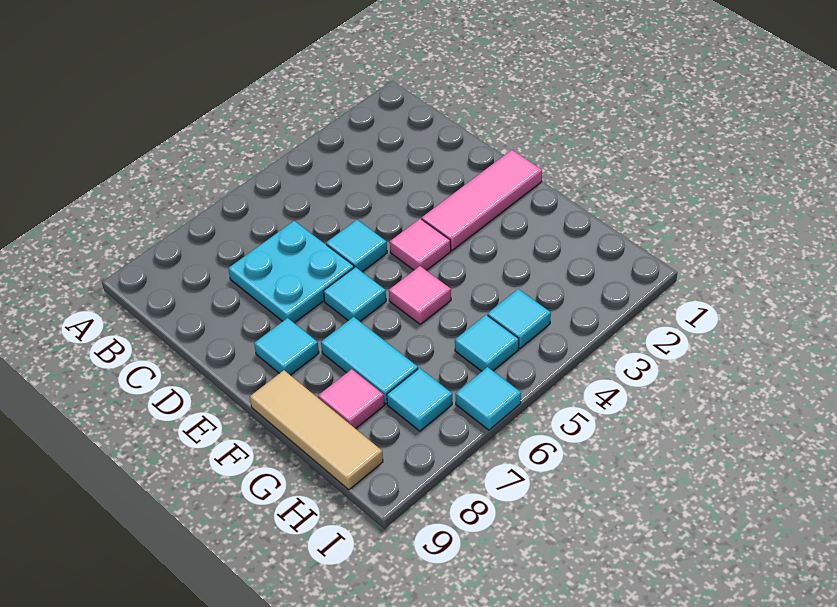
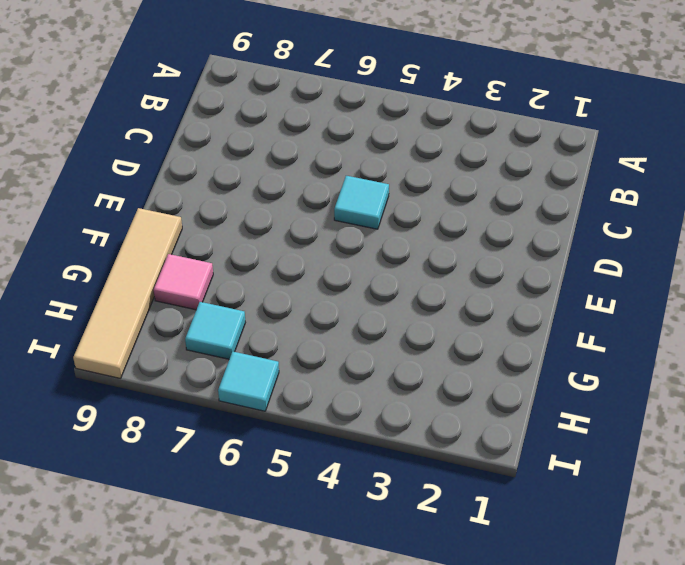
tan 1x4 tile [73,208,182,378] -> tan 1x3 tile [250,370,383,490]
none -> cyan 2x2 plate [228,221,354,323]
none -> pink 1x3 tile [422,150,542,250]
none -> pink 1x1 tile [390,219,451,270]

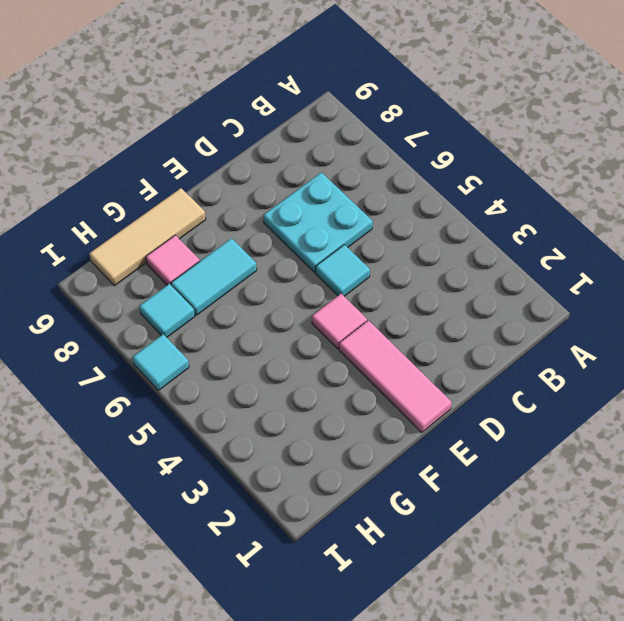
none -> cyan 1x1 tile [324,267,386,321]
none -> cyan 1x1 tile [254,318,319,375]
none -> pink 1x1 tile [389,266,451,324]

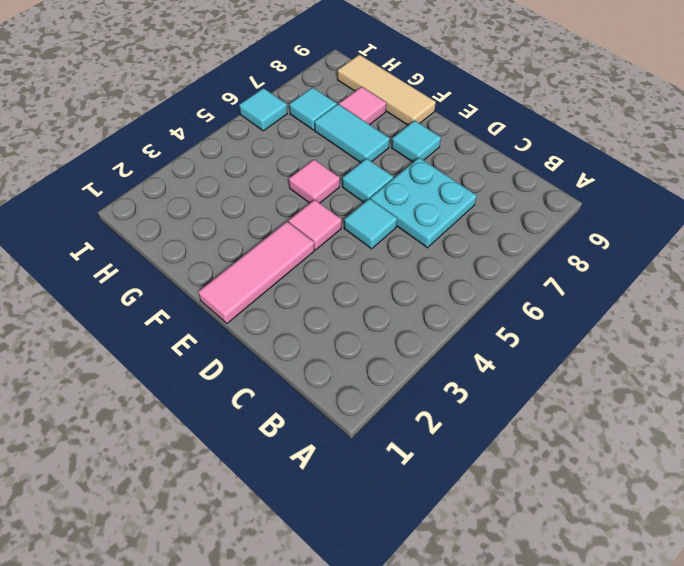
none -> cyan 1x1 tile [488,289,551,348]
none -> cyan 1x1 tile [455,315,519,371]

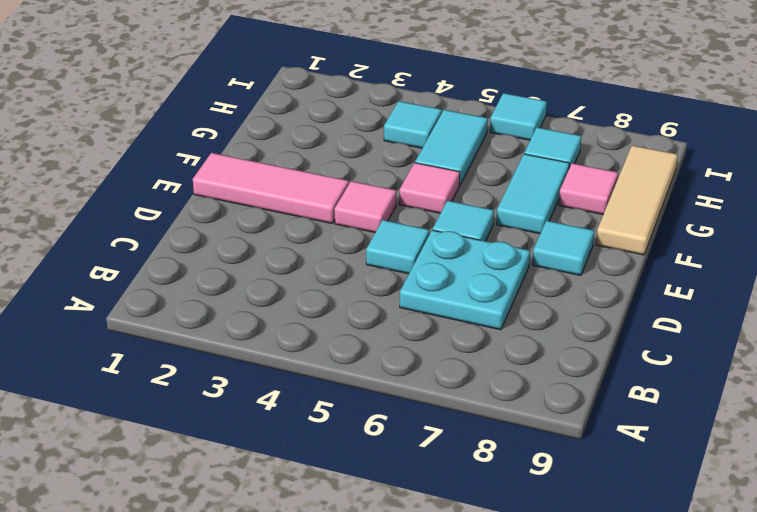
cyan 1x2 tile [415,110,488,186] -> cyan 1x1 tile [455,315,519,371]

